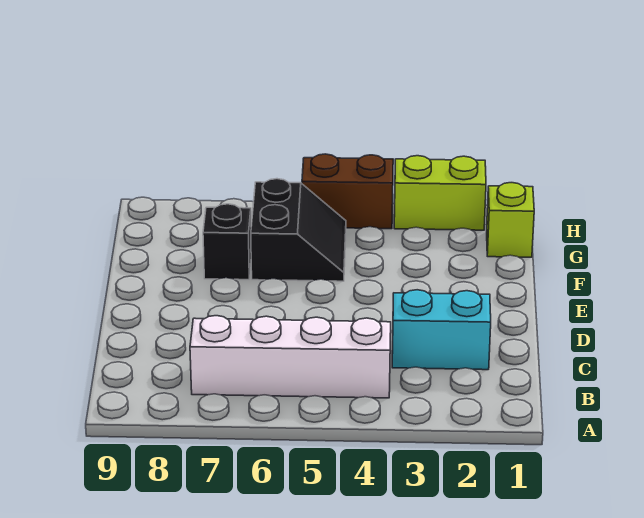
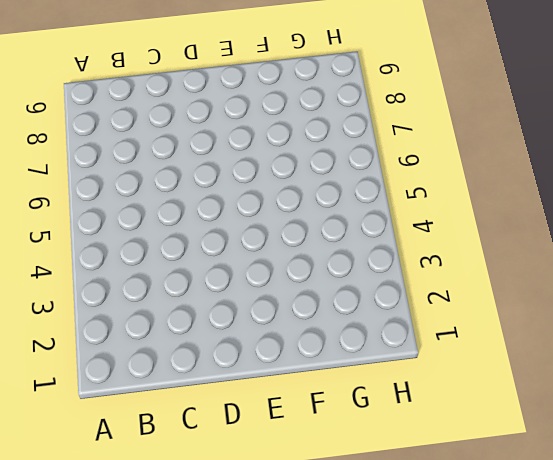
none -> white 1x4 brick [190,316,391,398]
none -> cyan 1x2 brick [392,290,491,370]

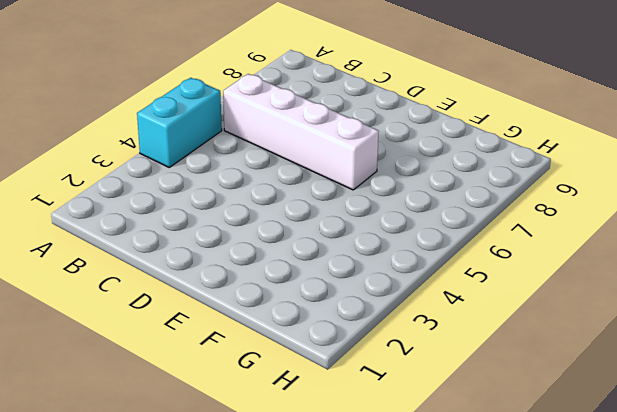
cyan 1x2 brick [137,78,222,167] -> cyan 1x2 brick moved to [392,290,491,370]
white 1x4 brick [223,74,379,190] -> white 1x4 brick turned to [190,316,391,398]
none -> black 2x2 slope [251,179,346,281]
none -> black 1x1 brick [203,204,251,280]

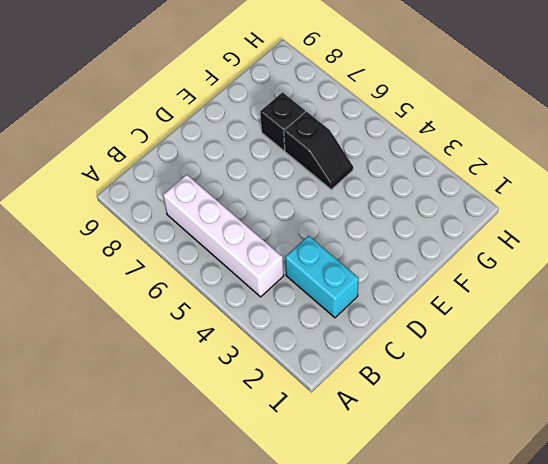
black 1x2 slope [284,111,353,189] -> black 2x2 slope [251,179,346,281]
none -> lime 1x1 brick [487,183,534,257]
none -> lime 1x2 brick [394,156,486,230]

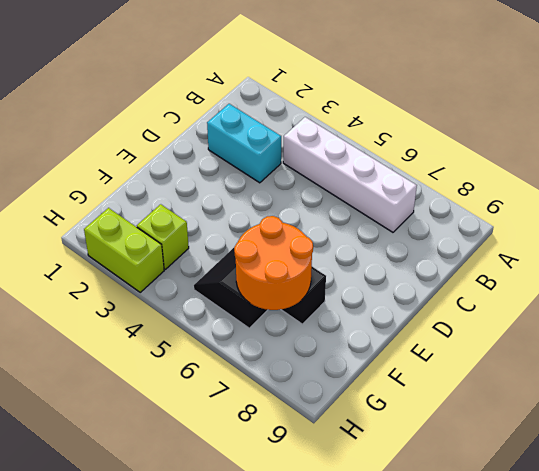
orange 2x2 round brick [234,216,313,310] -> none
lime 1x1 brick [137,204,189,269] -> lime 1x1 brick moved to [487,183,534,257]
none -> brown 1x2 brick [302,154,393,229]

